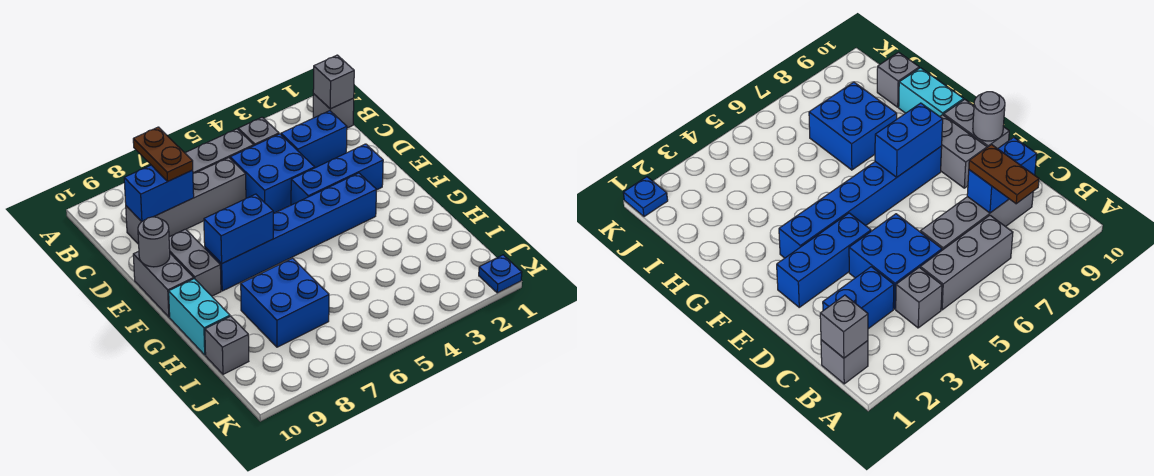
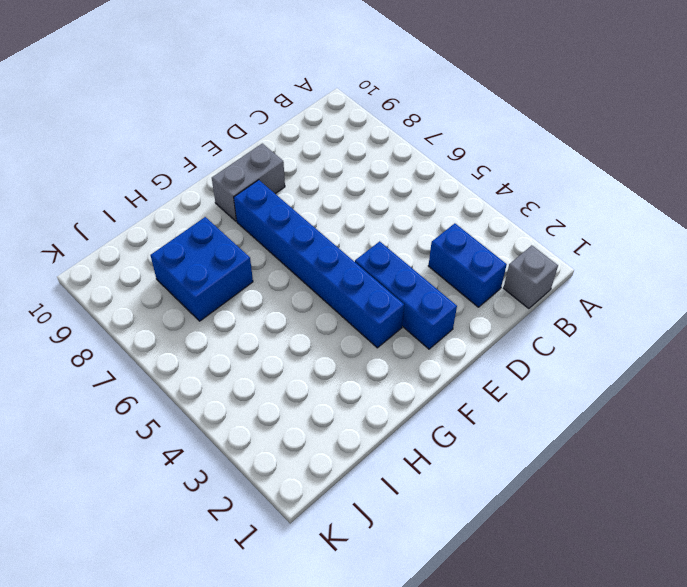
none -> grey 1x1 brick [238,117,279,146]
none -> grey 1x3 brick [185,129,254,173]
none -> blue 2x2 brick [230,134,315,214]

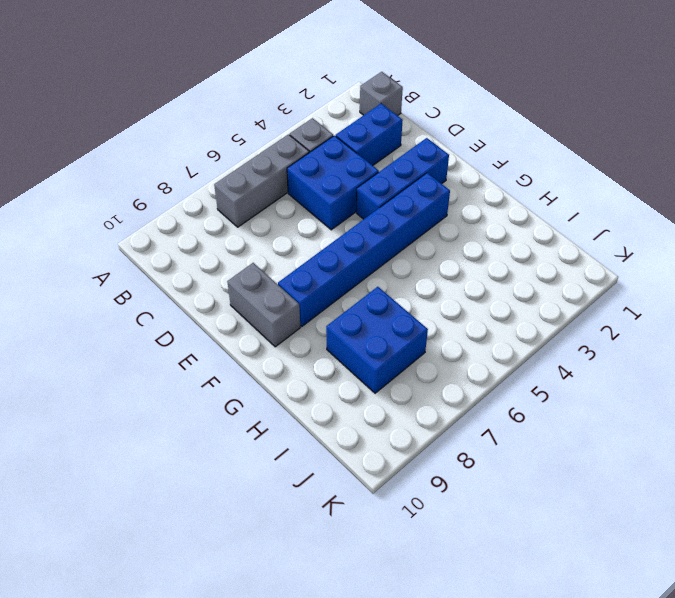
none -> grey 1x4 brick [126,158,246,244]
none -> grey 1x2 brick [133,251,194,317]
none -> cyan 1x2 brick [169,279,230,355]

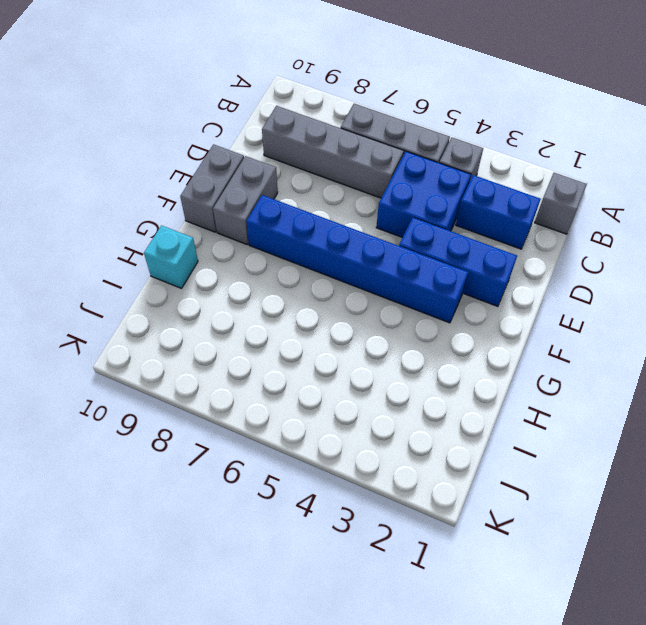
cyan 1x1 brick [144,225,198,288] -> cyan 1x2 brick [169,279,230,355]
none -> blue 2x2 brick [241,258,329,347]
none -> grey 1x1 brick [205,316,249,374]
none -> blue 1x1 plate [479,255,522,293]

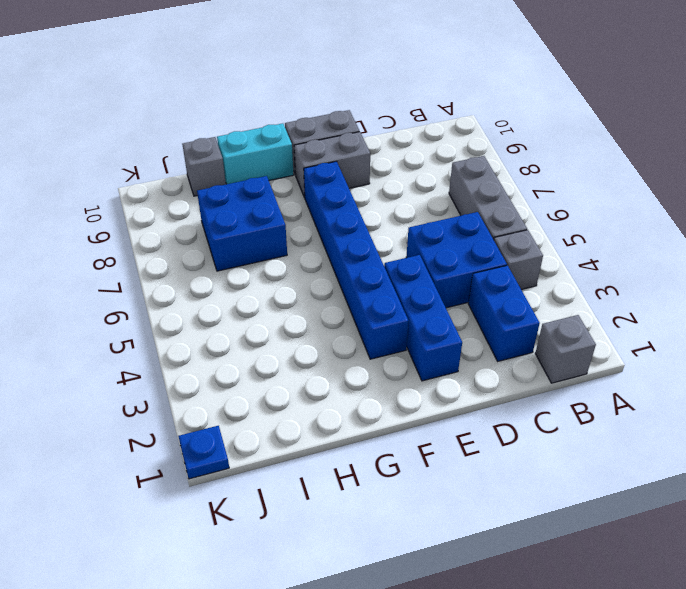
none -> grey 1x4 brick [126,158,246,244]
none -> grey 1x1 brick [313,55,354,109]
none -> blue 1x2 brick [124,165,194,222]

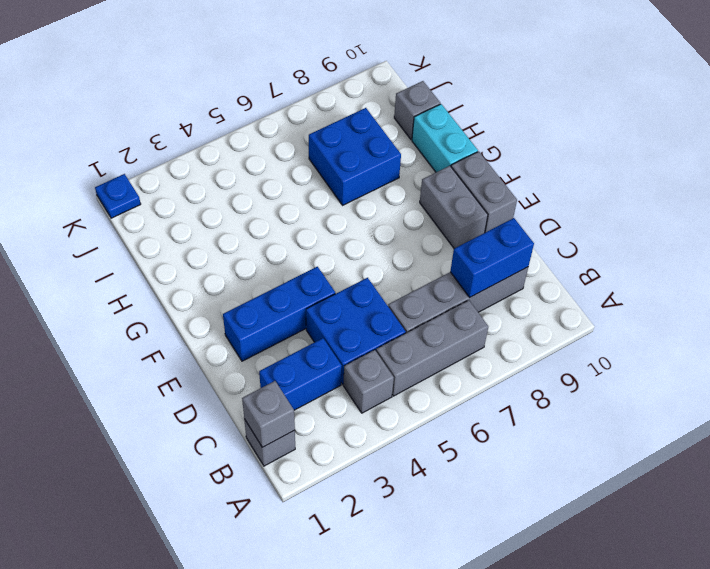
none -> blue 1x6 brick [205,173,376,291]
none -> grey 1x1 round brick [138,217,170,267]
none -> blue 1x2 brick [204,194,273,264]

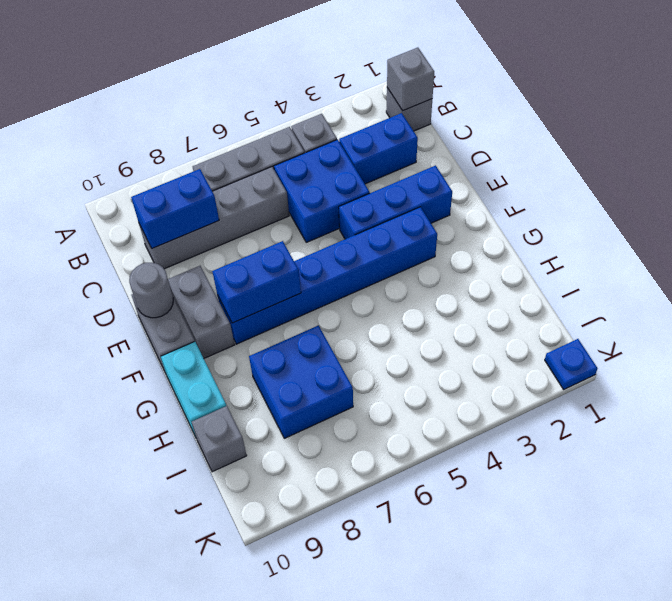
none -> brown 1x2 plate [133,127,193,181]

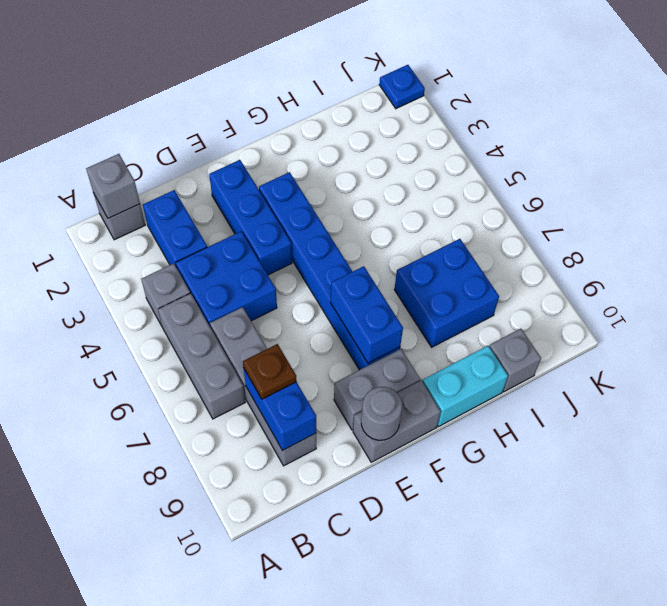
brown 1x1 plate [243,344,297,399] -> brown 1x2 plate [133,127,193,181]

